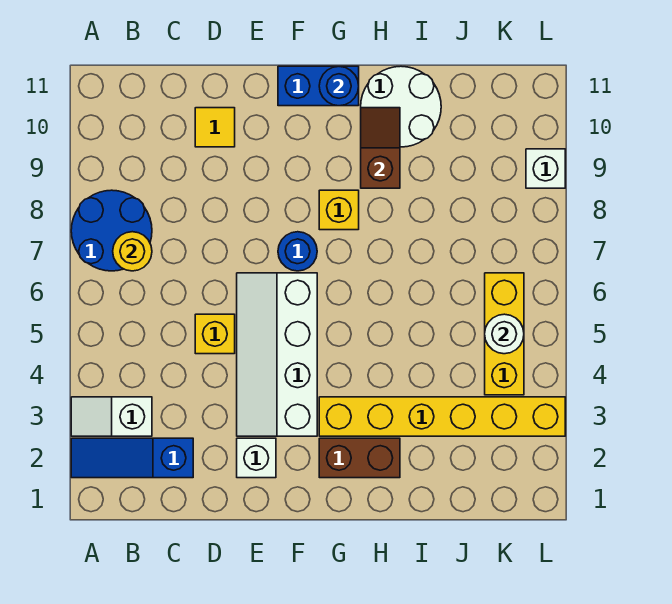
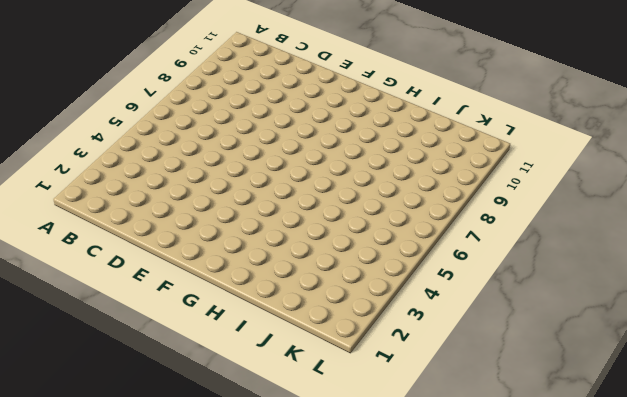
none -> blue 1x3 slope [71,438,193,478]
none -> white 1x2 slope [71,397,152,436]
none -> blue 2x2 round brick [71,190,152,271]

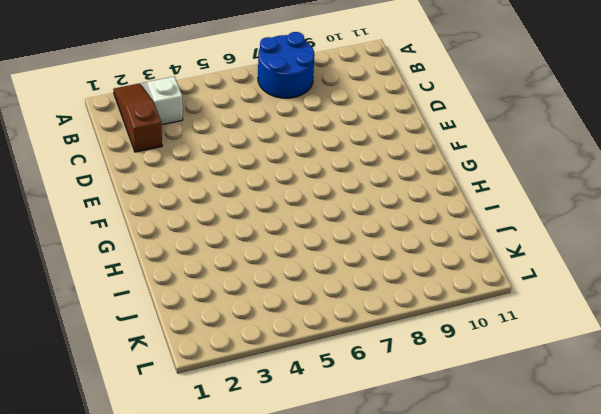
brown 1x3 slope [113,83,162,152] -> blue 1x3 slope [71,438,193,478]
none -> yellow 1x1 brick [195,314,235,354]
none -> yellow 1x1 tile [195,108,235,147]
none -> white 1x1 brick [237,438,276,478]

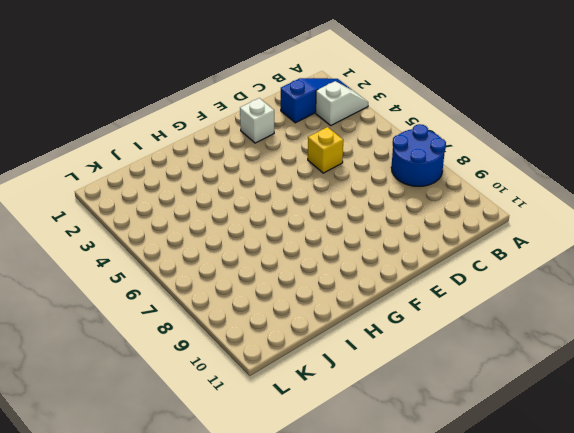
none -> yellow 1x1 tile [195,108,235,147]
none -> white 2x4 slope [237,273,317,436]
none -> blue 1x1 round brick [278,232,317,271]

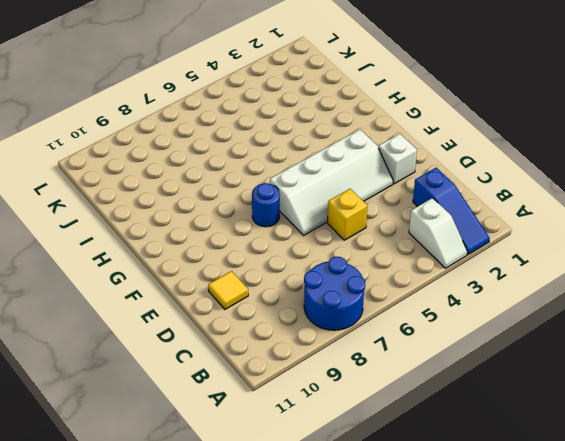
none -> blue 1x2 brick [278,66,359,106]
none -> brown 1x2 brick [319,438,400,478]
none -> yellow 1x6 brick [319,397,565,436]

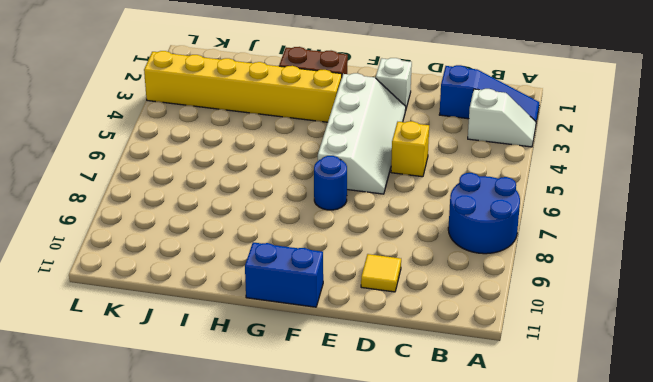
none -> yellow 1x1 brick [319,190,359,230]
none -> white 2x2 round brick [361,66,441,147]
none -> yellow 1x3 brick [485,273,524,395]

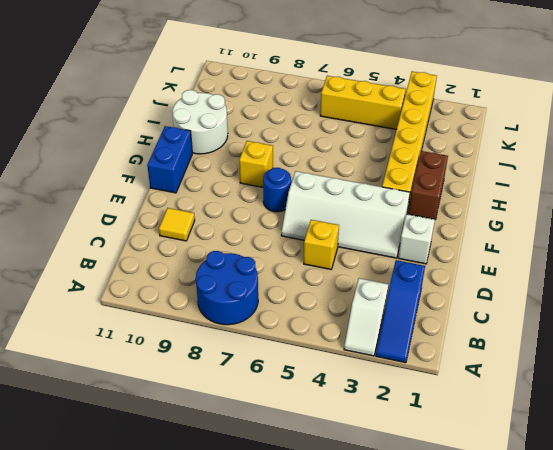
none -> white 1x1 brick [526,149,565,188]
none -> yellow 1x1 round brick [113,232,152,271]
none -> blue 1x1 round brick [319,66,359,106]

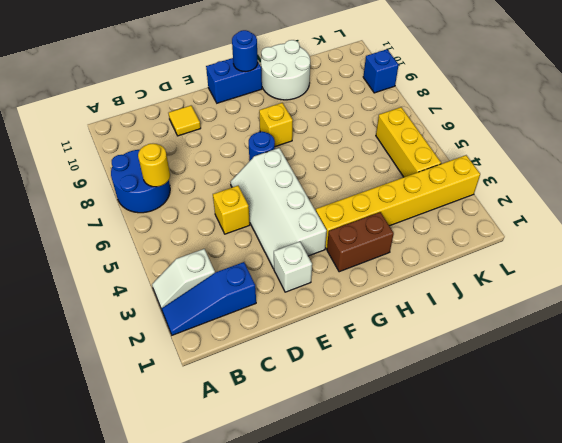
blue 1x1 brick [363,49,399,93] -> white 1x1 brick [526,149,565,188]
none -> brown 1x2 slope [361,108,400,188]
none -> white 1x1 round brick [485,314,524,354]

